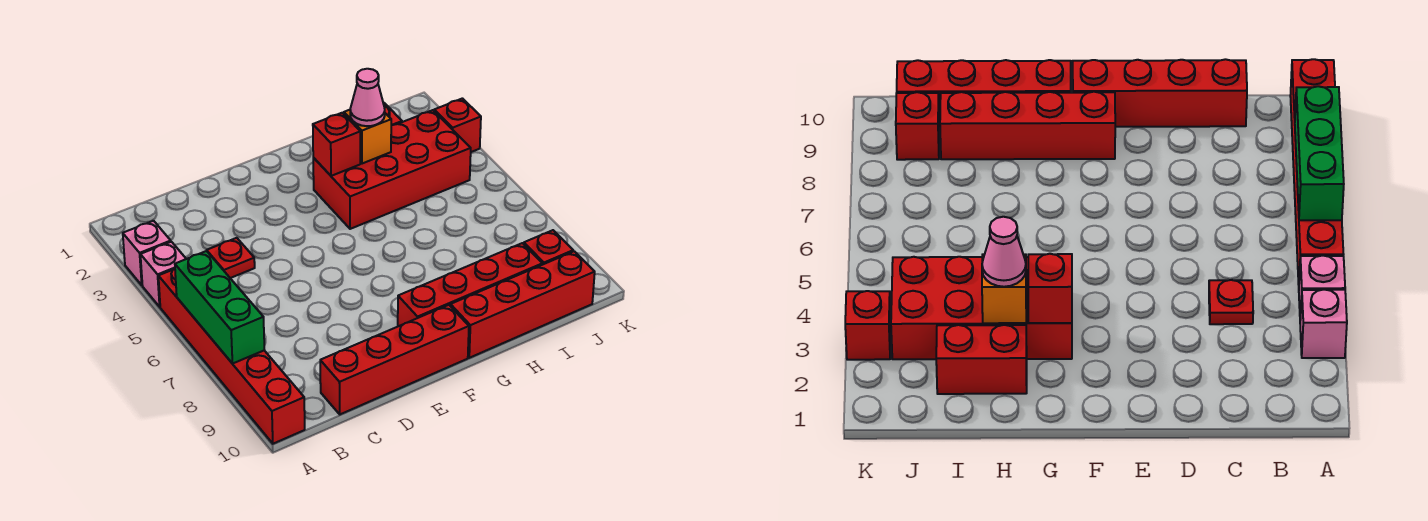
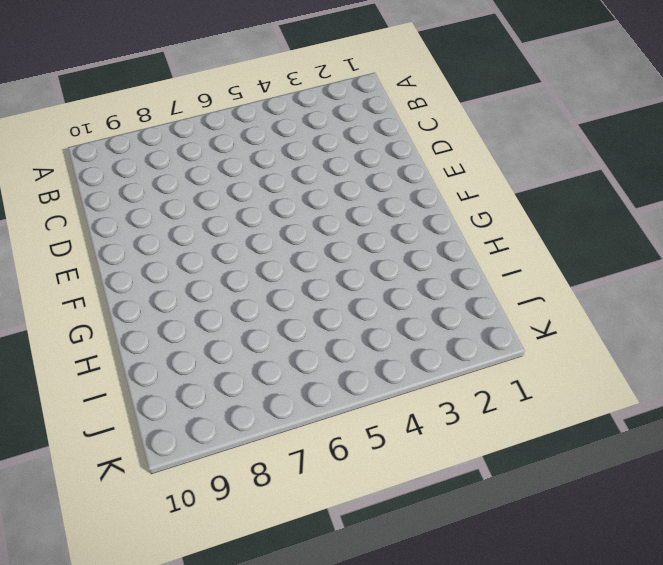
none -> pink 1x1 brick [123,221,171,285]
none -> pink 1x1 brick [140,242,186,307]
none -> red 1x6 brick [158,269,305,444]

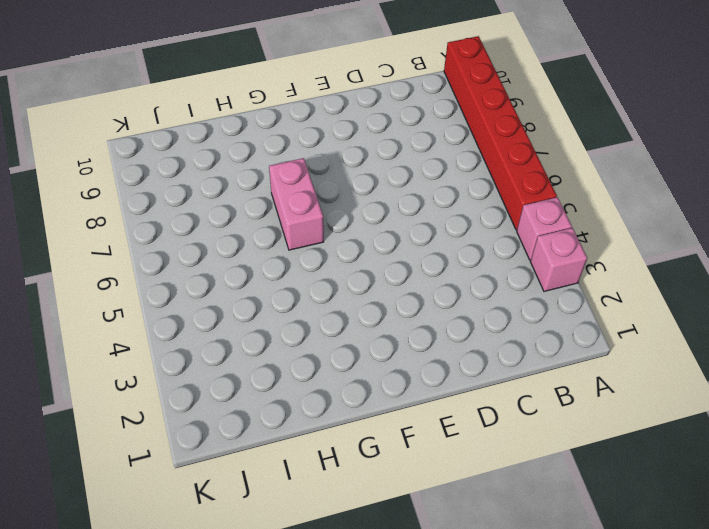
pink 1x2 brick [269,158,324,250] -> none
none -> red 1x1 plate [207,238,255,278]
none -> red 1x4 brick [320,305,469,414]
none -> red 1x4 brick [398,243,542,326]

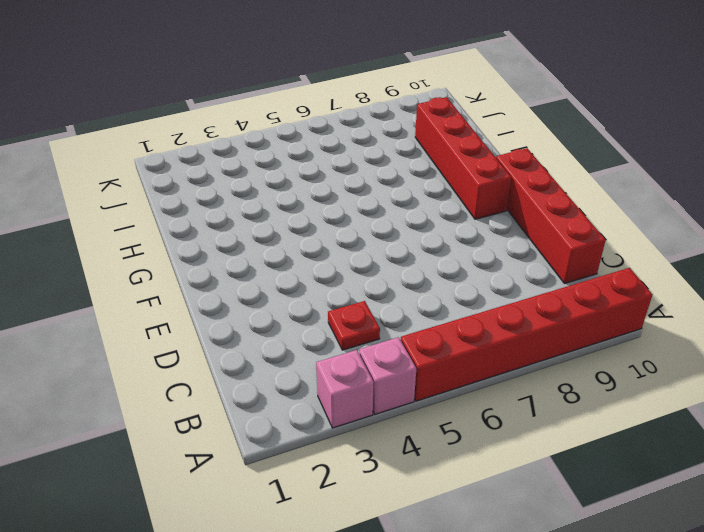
none -> red 2x4 brick [313,110,471,229]
none -> red 1x4 brick [451,251,595,358]
none -> red 1x2 brick [936,325,1027,394]

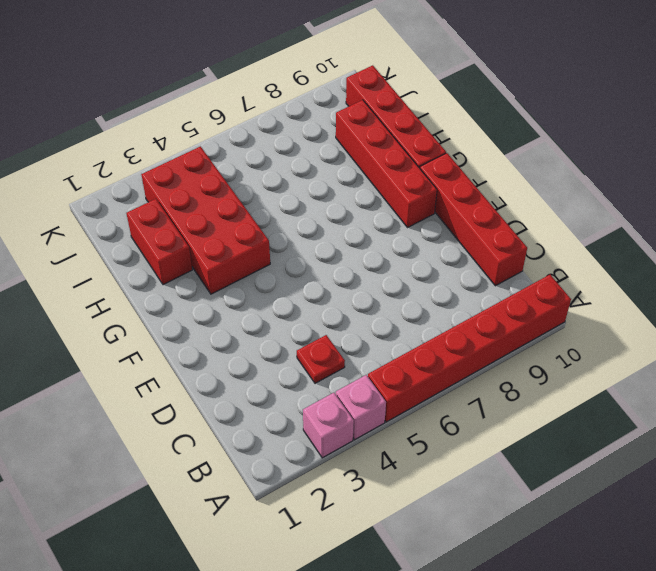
none -> red 1x1 brick [524,230,573,265]
none -> red 1x1 brick [434,98,481,152]
none -> green 1x3 brick [175,251,264,364]

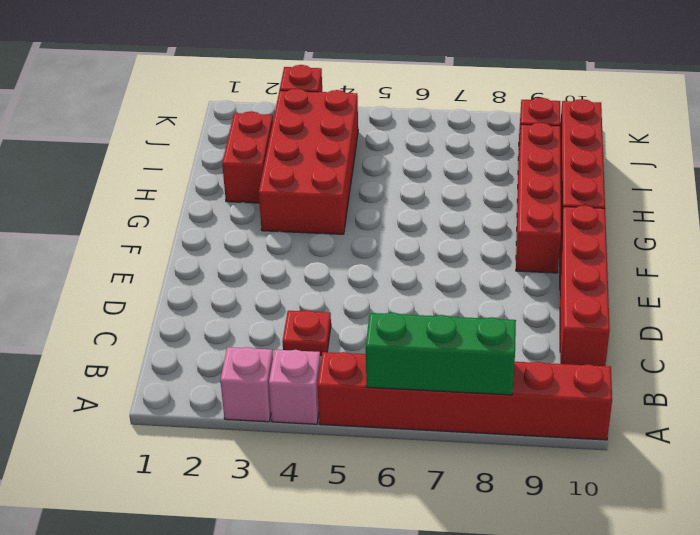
none -> red 1x1 brick [313,113,360,176]
none -> orange 1x1 brick [344,110,391,164]
none -> pink 1x1 cone [350,69,385,126]

